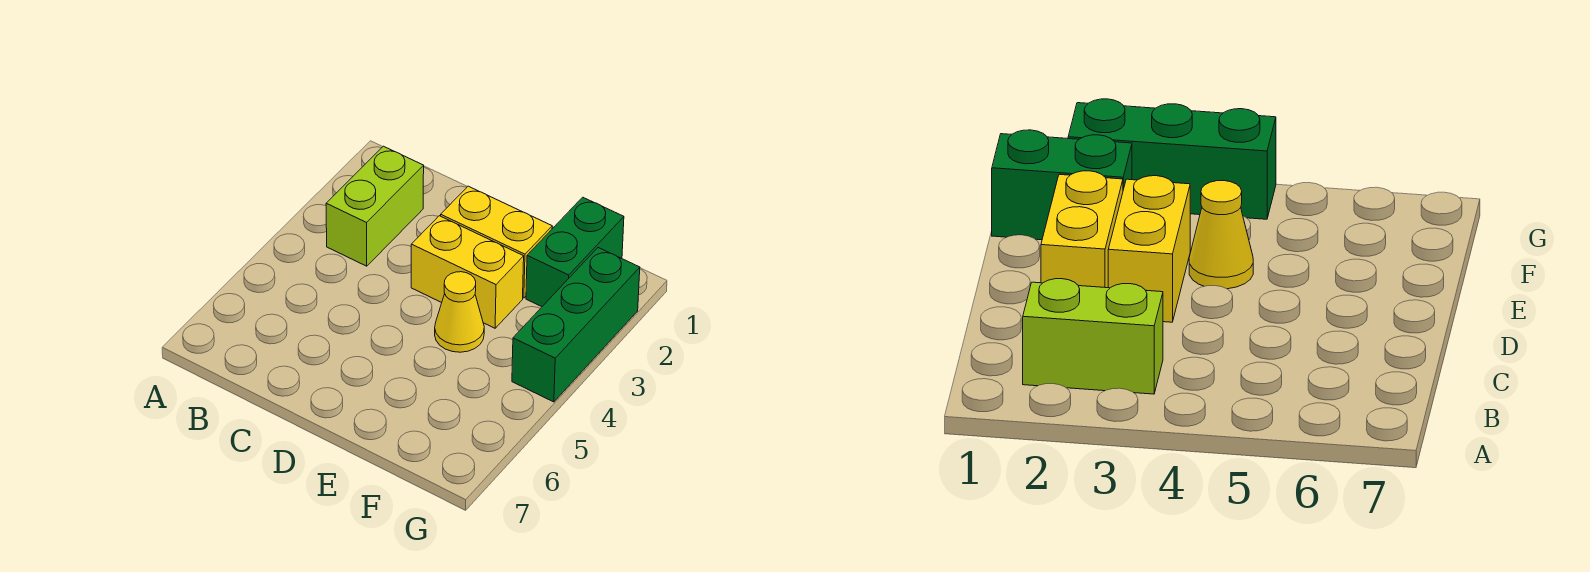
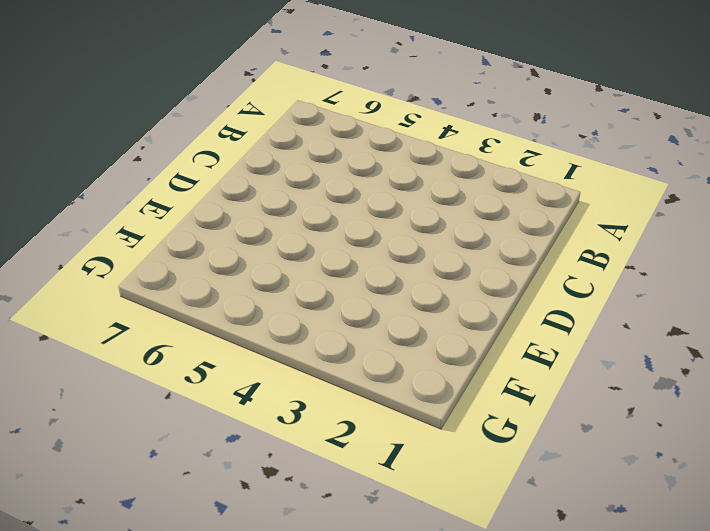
none -> lime 1x2 brick [326,146,424,266]
none -> yellow 1x2 brick [441,186,552,298]

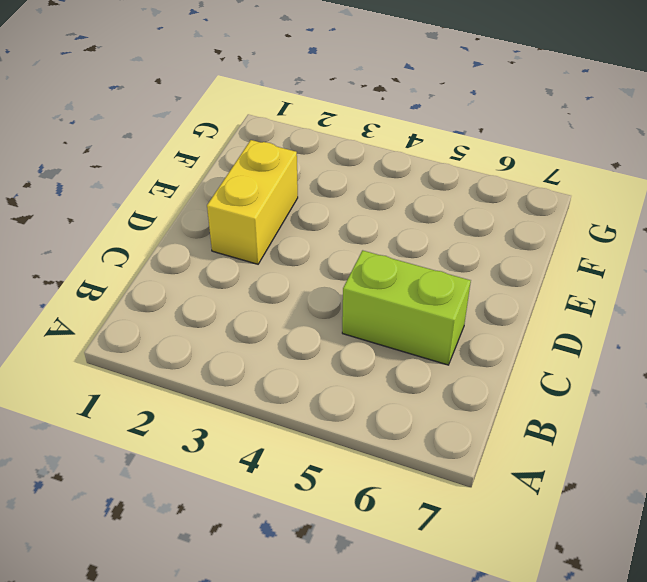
lime 1x2 brick [342,250,471,365] -> lime 1x2 brick moved to [326,146,424,266]
none -> yellow 1x2 brick [411,216,524,328]
none -> yellow 1x1 cone [435,272,484,352]

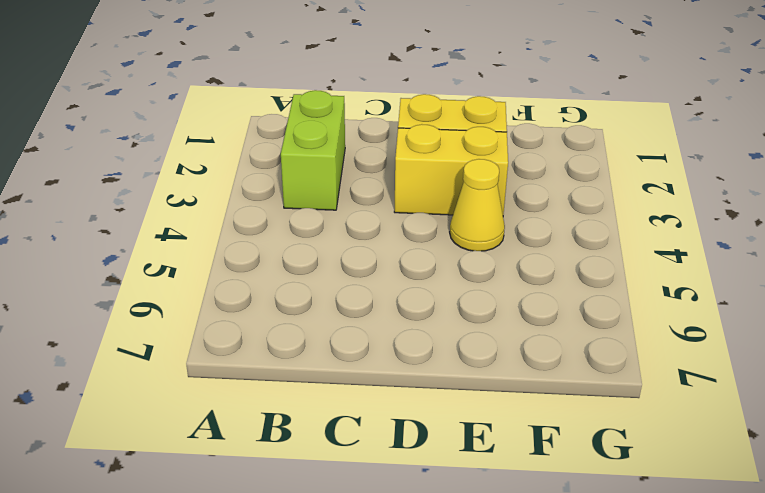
none -> green 1x2 brick [526,197,624,307]
none -> green 1x3 brick [512,248,640,402]

